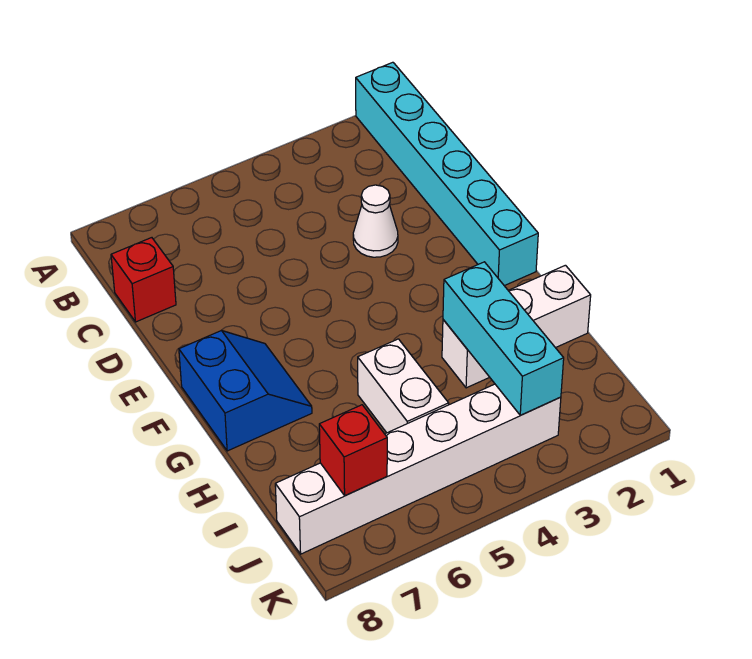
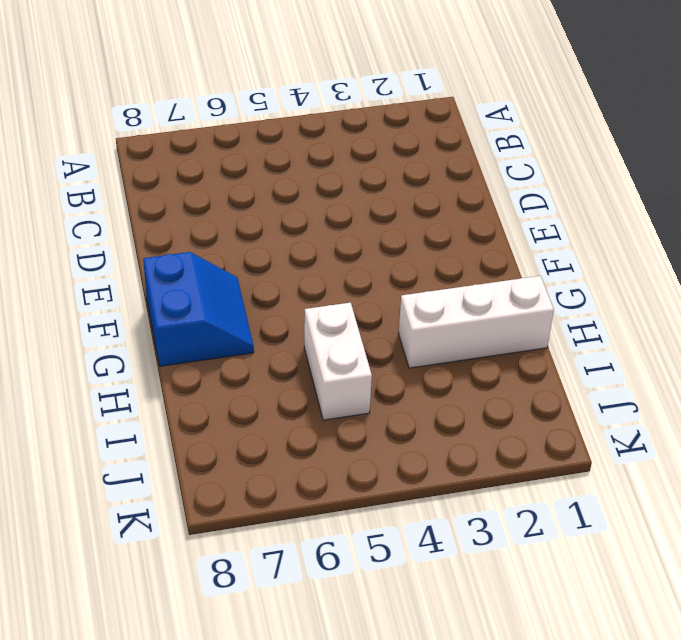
none -> cyan 1x6 brick [356,62,538,286]
none -> red 1x1 brick [111,238,176,322]

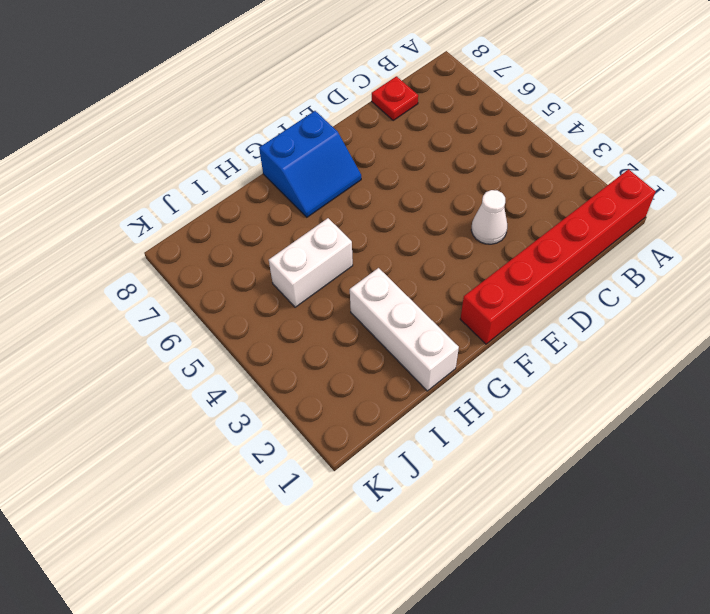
red 1x6 brick [460,169,656,344] -> cyan 1x6 brick [356,62,538,286]
red 1x1 plate [372,76,418,120] -> red 1x1 brick [111,238,176,322]
none -> white 1x6 brick [275,384,561,554]
none -> cyan 1x3 brick [443,262,564,415]

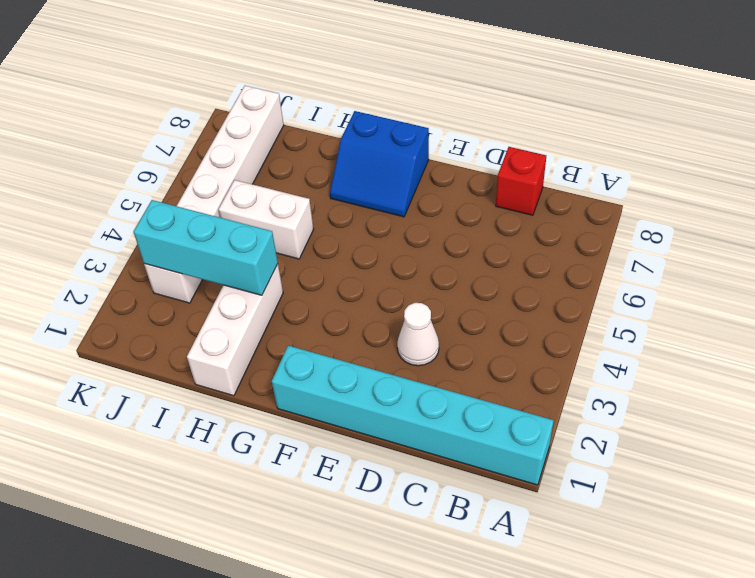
none -> red 1x1 brick [319,405,387,496]

